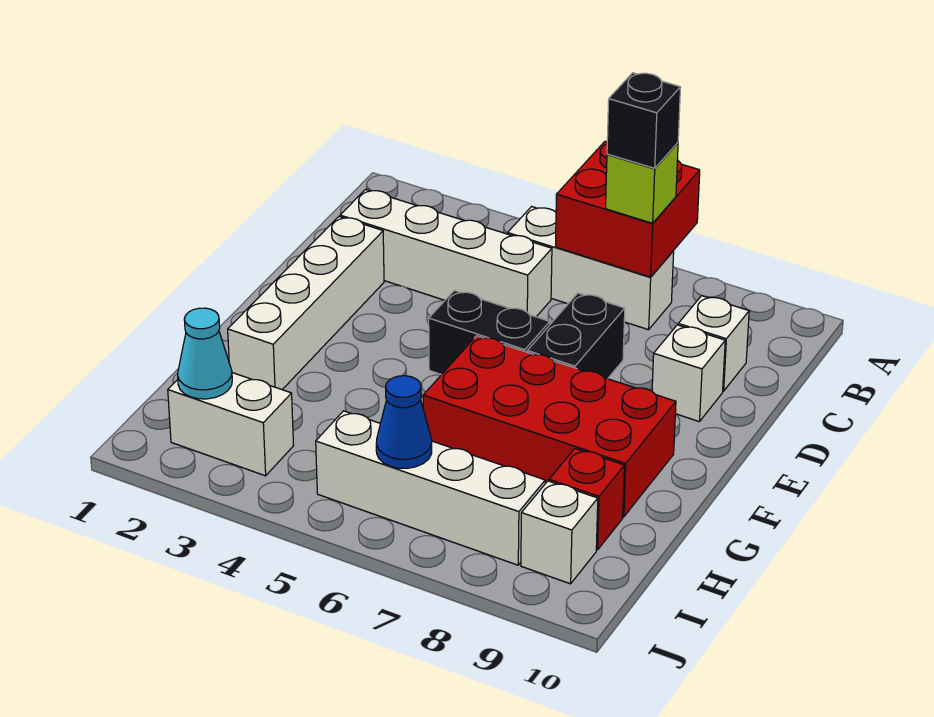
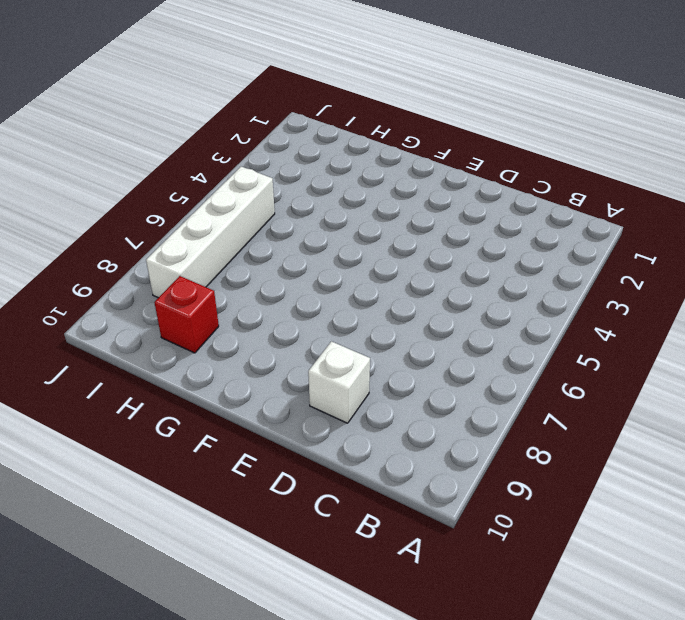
none -> white 1x3 brick [508,207,674,330]
none -> white 1x4 brick [340,189,552,317]
none -> white 1x1 brick [678,296,749,391]

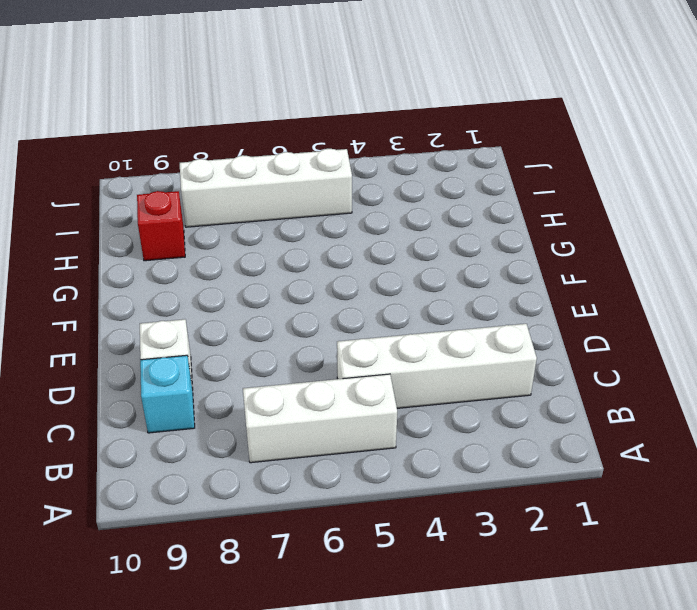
cyan 1x1 brick [140,355,195,433] -> white 1x1 brick [678,296,749,391]
none -> white 1x4 brick [228,217,384,390]
none -> black 1x2 brick [527,293,625,379]
none -> black 1x2 brick [429,291,550,375]

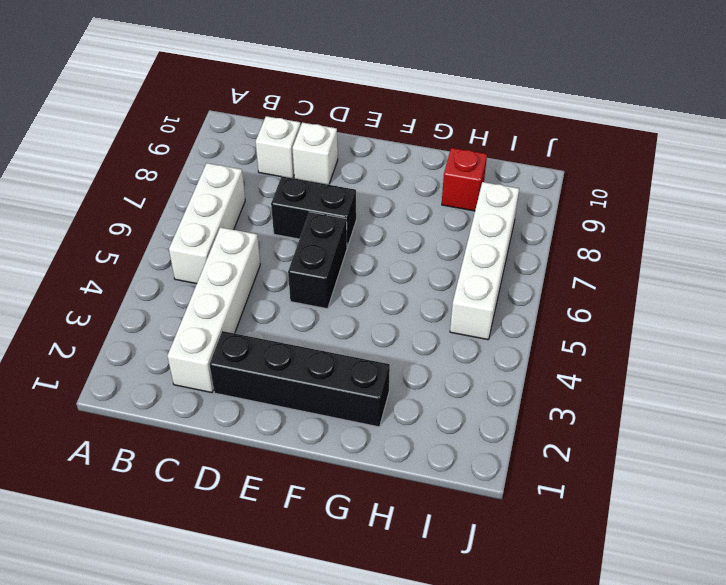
black 1x4 brick [209,331,390,427] -> white 1x4 brick [228,217,384,390]
none -> red 2x4 brick [423,336,676,517]
none -> white 1x2 brick [168,373,294,476]
none -> white 1x1 brick [521,481,598,584]

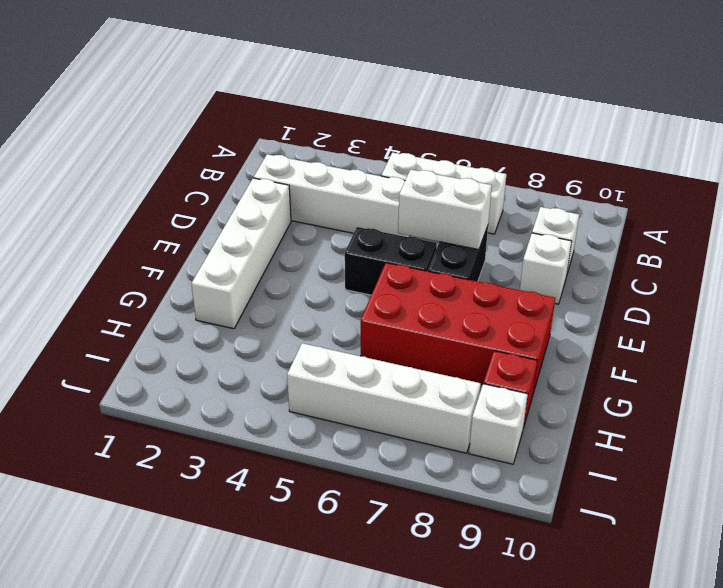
white 1x2 brick [398,170,492,250] -> white 1x2 brick moved to [168,373,294,476]
none -> red 2x2 brick [556,141,700,277]
none -> cyan 1x1 cone [178,308,232,399]
none -> blue 1x1 cone [376,376,432,468]

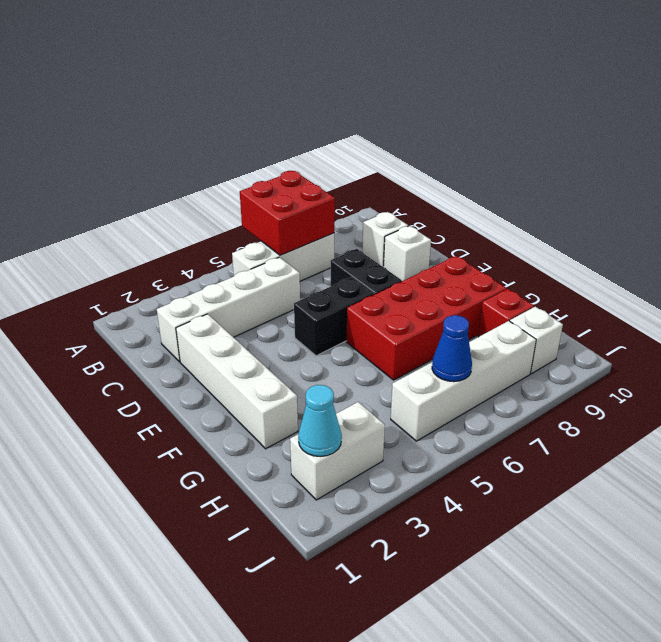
none -> lime 1x1 brick [606,143,678,223]
none -> black 1x1 brick [607,73,681,168]

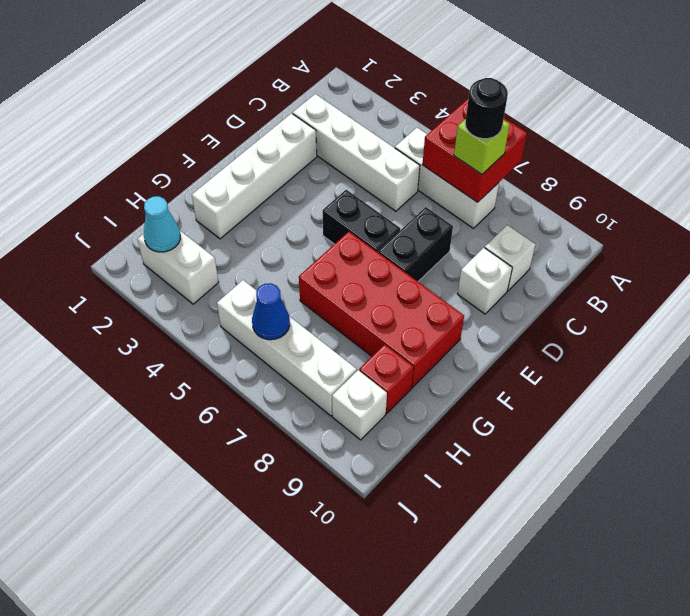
black 1x1 round brick [465,78,508,139] -> black 1x1 brick [607,73,681,168]

